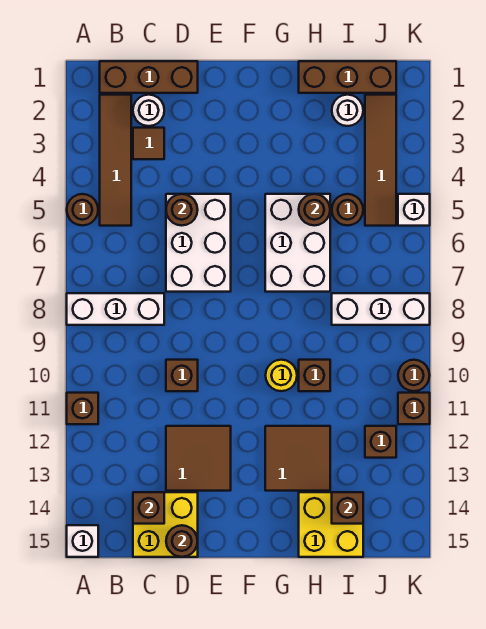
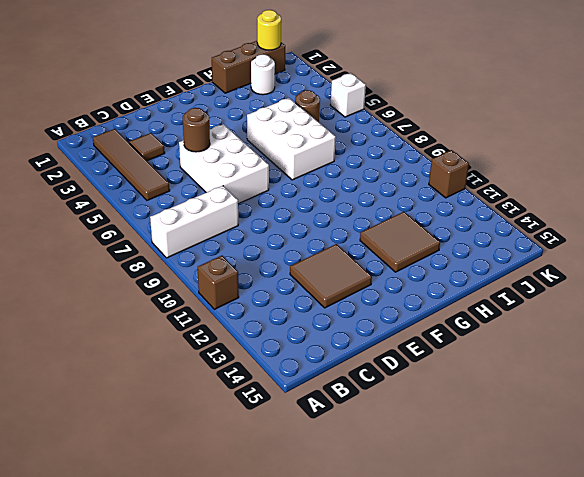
yellow 1x1 round brick [257,10,281,50] -> yellow 1x1 round brick moved to [266,360,297,391]
none -> brown 1x1 round brick [67,194,98,226]
none -> white 1x1 brick [67,525,98,557]
none -> brown 1x3 brick [100,61,198,93]
none -> white 1x1 round brick [133,95,164,126]

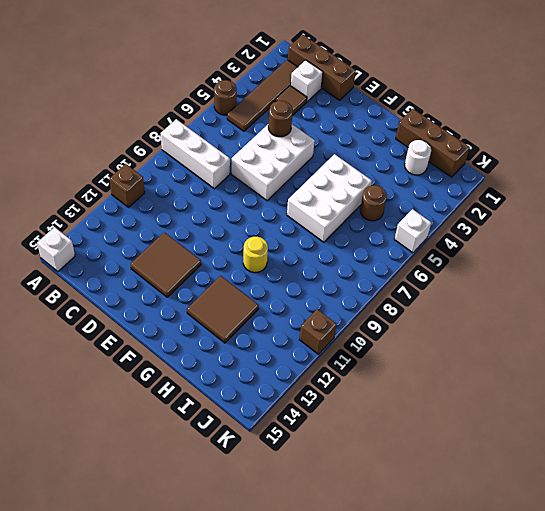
white 1x1 brick [291,60,323,102] -> white 1x1 round brick [133,95,164,126]
none -> yellow 2x2 brick [133,492,198,557]
none -> brown 1x1 brick [166,360,198,391]
none -> brown 1x1 brick [299,360,330,391]
none -> yellow 2x2 brick [299,492,363,557]

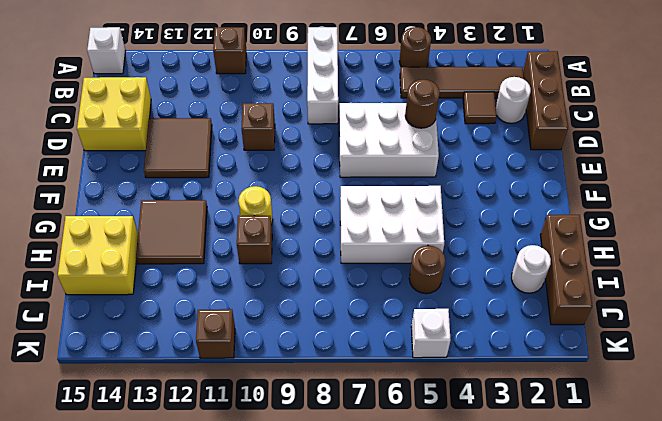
none -> white 1x3 brick [332,293,430,325]
none -> brown 1x4 tile [365,95,396,226]
none -> brown 1x1 brick [365,426,396,458]
none -> brown 1x1 round brick [398,360,430,391]

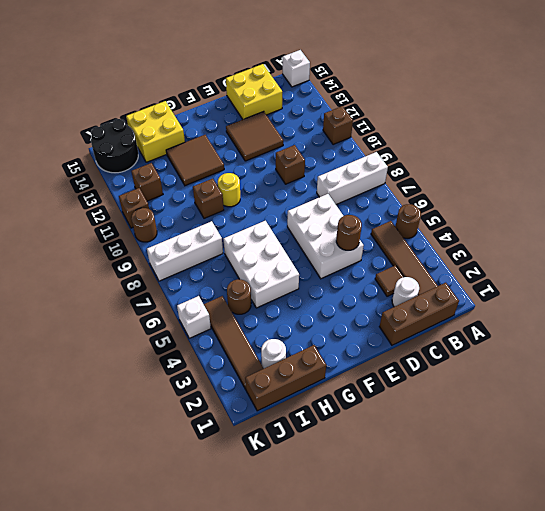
black 2x2 round brick [91,119,138,173] -> none
none -> brown 1x1 brick [133,492,164,524]
none -> brown 1x1 round brick [166,525,198,557]
none -> brown 1x1 round brick [299,194,330,226]
none -> brown 1x1 brick [332,492,363,524]

